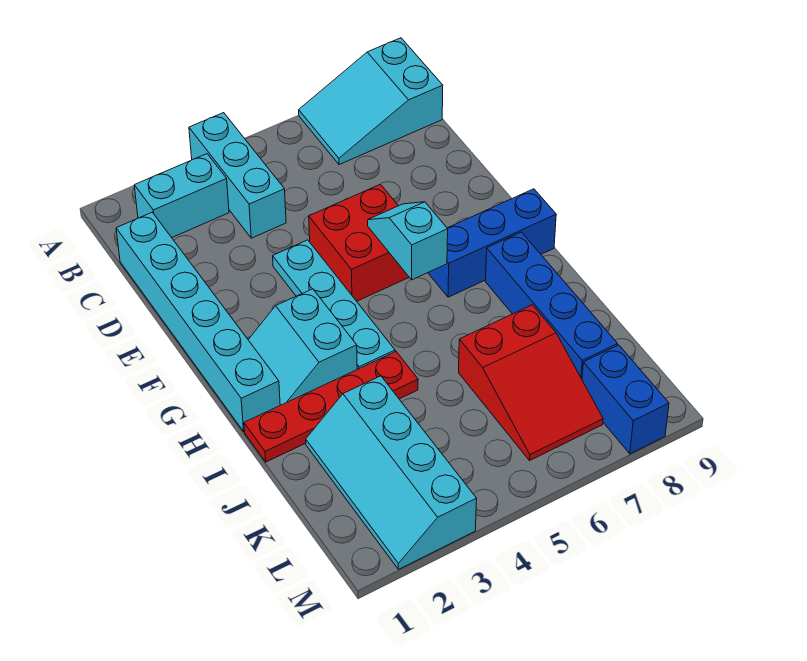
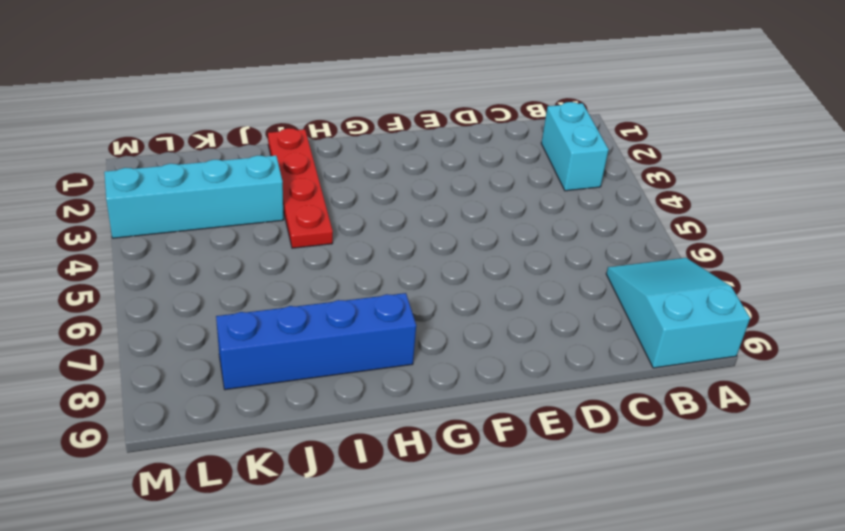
none -> cyan 1x3 brick [189,113,286,238]
none -> cyan 1x6 brick [116,212,280,431]
none -> cyan 1x4 plate [273,240,395,369]

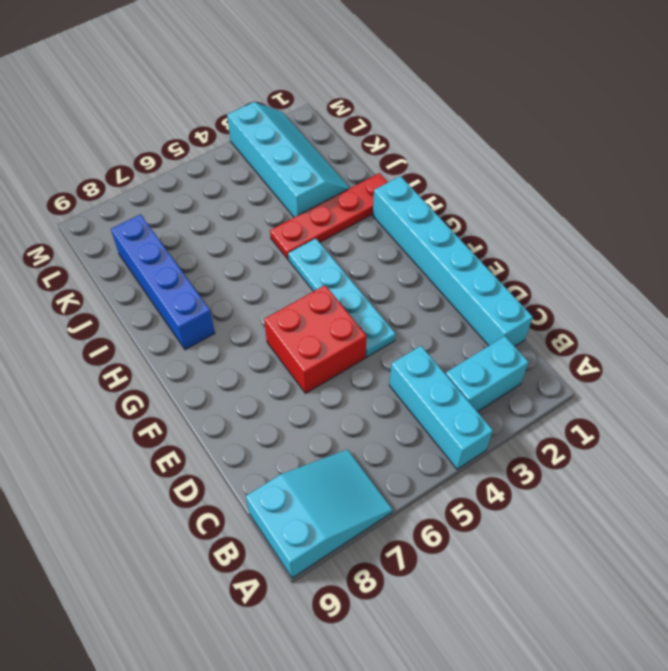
none -> cyan 2x2 slope [248,289,357,405]
none -> blue 1x3 brick [428,189,556,297]
none -> red 2x3 slope [459,305,603,460]

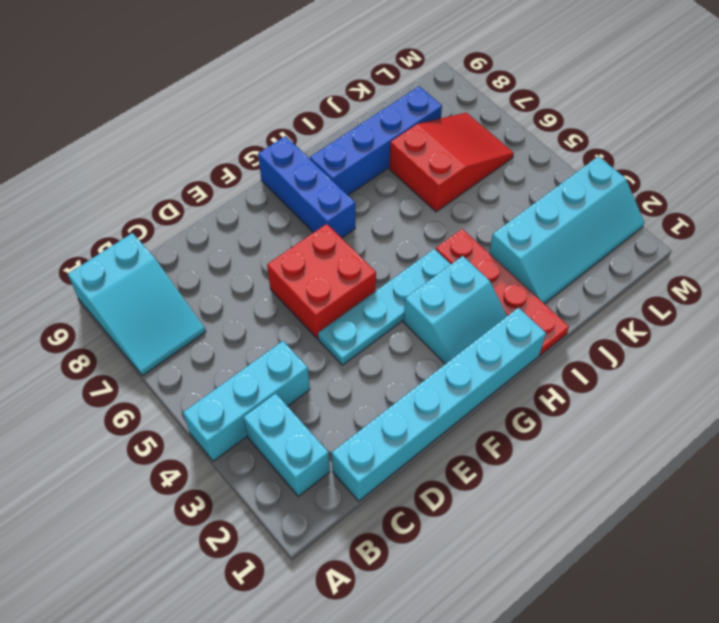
none -> blue 1x2 brick [582,345,669,454]
none -> cyan 1x2 slope [368,202,448,280]

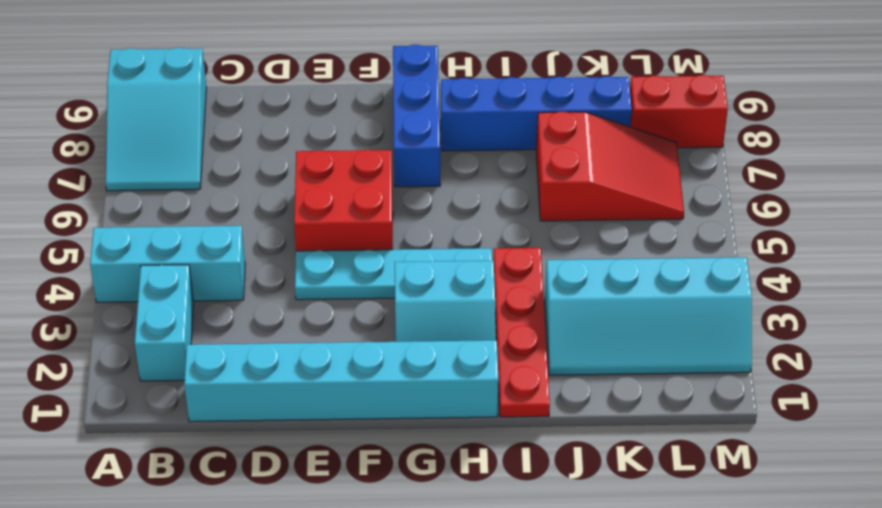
red 1x2 brick [630,75,728,148] -> blue 1x2 brick [582,345,669,454]
none -> cyan 1x2 slope [368,202,448,280]

